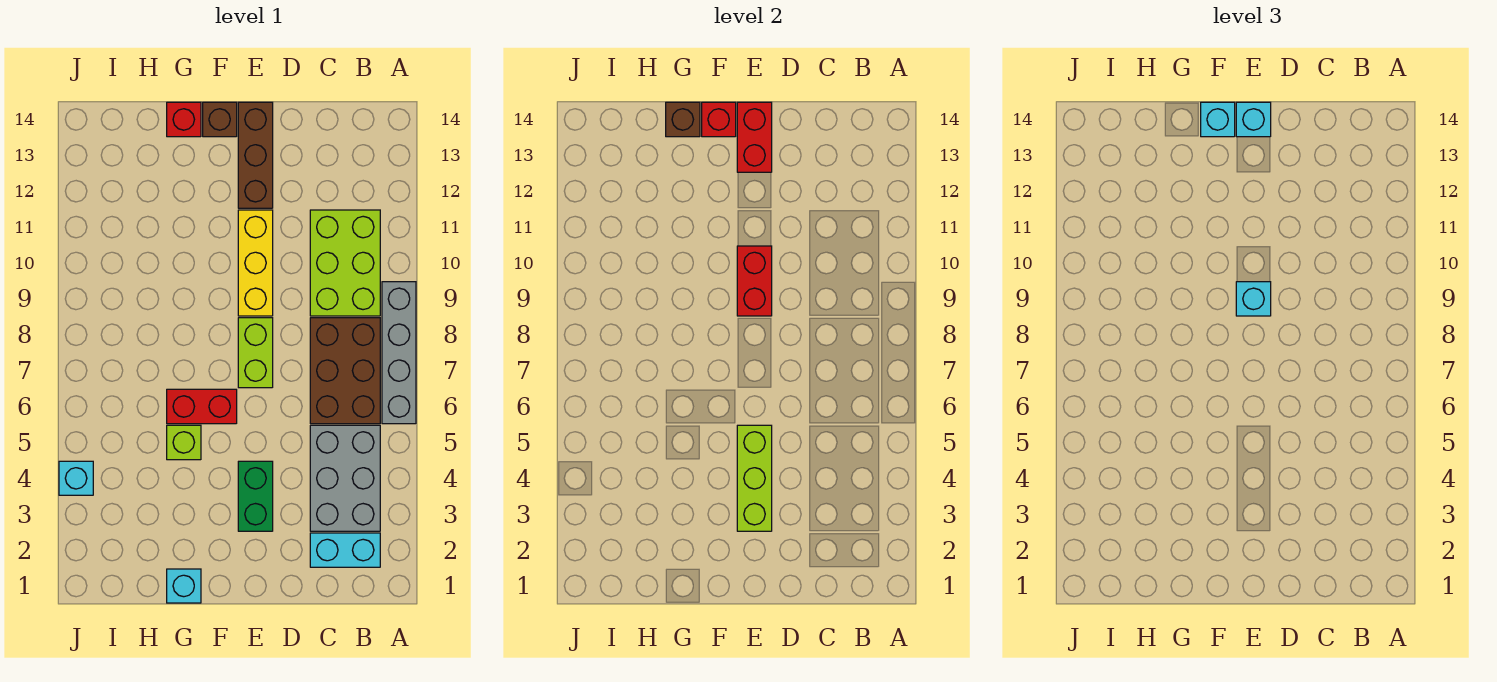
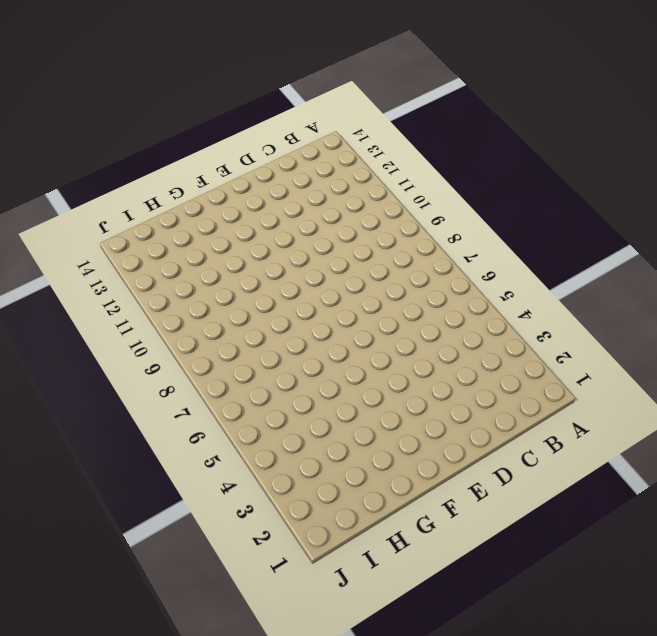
none -> grey 1x4 brick [382,282,416,424]
none -> cyan 1x2 brick [310,533,380,567]
none -> grey 2x3 brick [310,425,380,531]

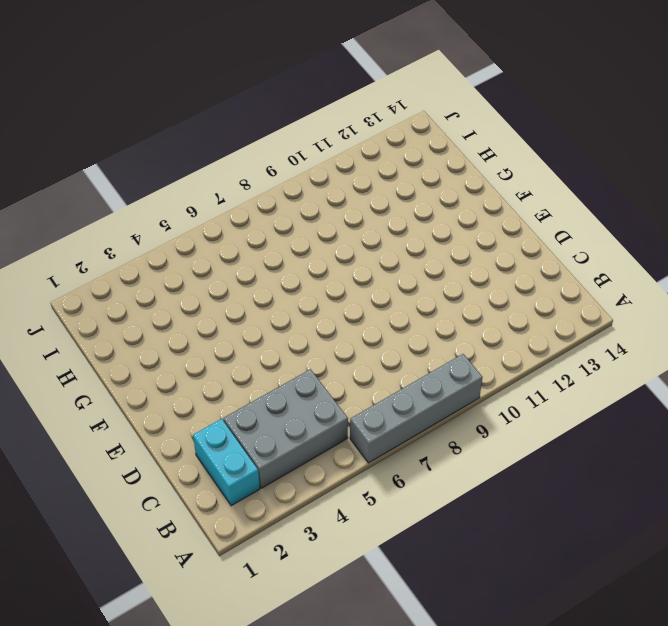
none -> brown 2x3 brick [310,318,380,424]
none -> lime 2x3 brick [310,210,380,316]
none -> green 1x2 brick [238,461,273,531]

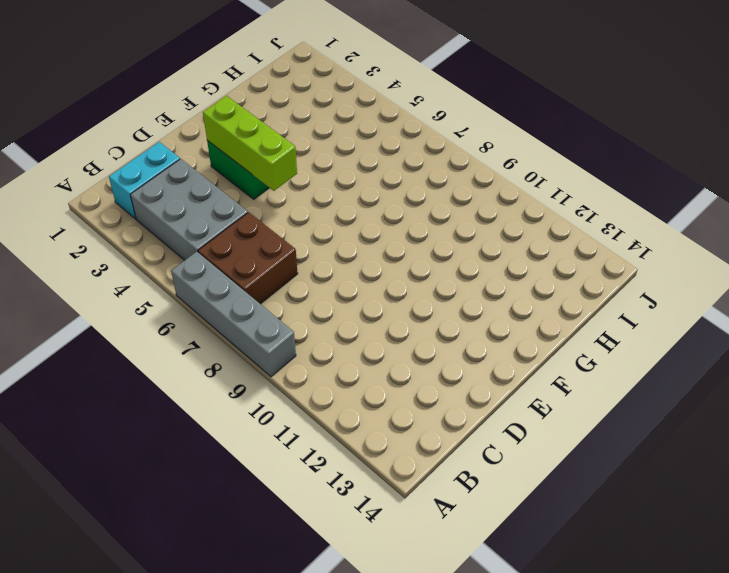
brown 2x2 brick [198,212,298,304] -> brown 2x3 brick [310,318,380,424]
none -> lime 2x3 brick [310,210,380,316]
none -> lime 1x2 brick [238,318,273,388]
none -> yellow 1x3 brick [238,210,273,316]

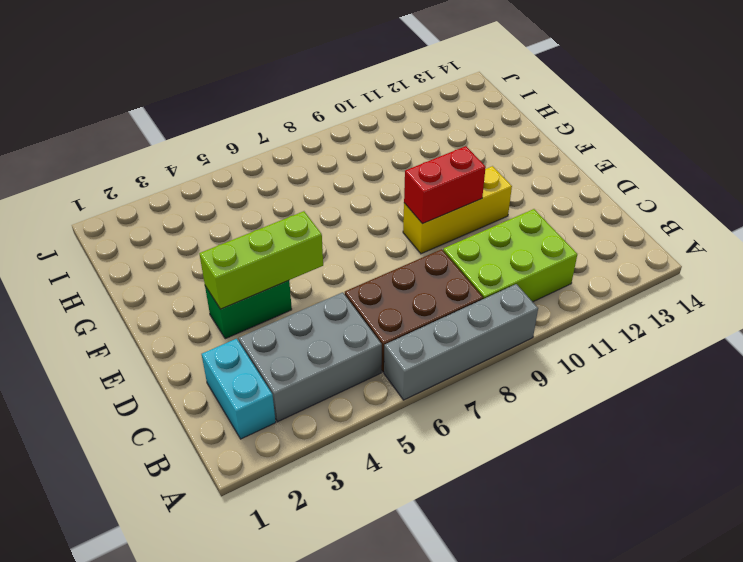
none -> lime 1x2 brick [238,318,273,388]
none -> brown 1x3 brick [238,102,273,208]
none -> red 1x2 brick [167,389,237,424]

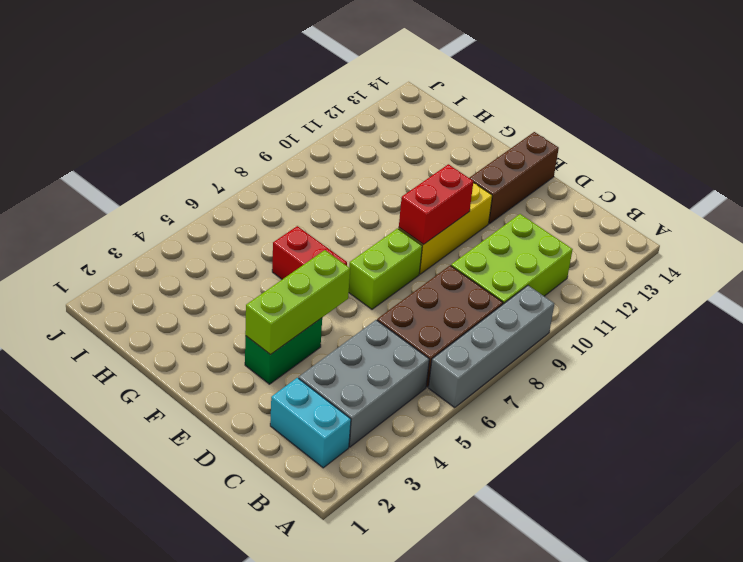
none -> brown 1x1 brick [203,102,237,137]
none -> cyan 1x1 brick [167,569,201,603]
none -> lime 1x1 brick [167,425,201,460]

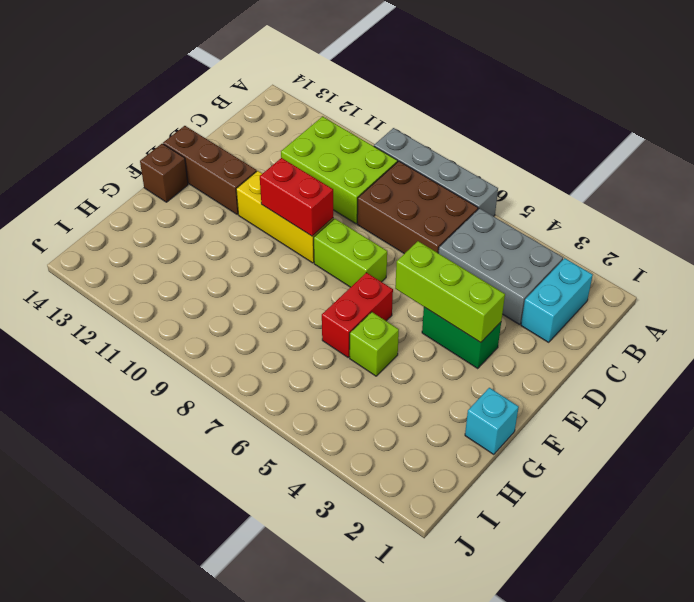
none -> red 1x1 brick [167,102,201,137]
none -> cyan 1x1 brick [59,461,93,495]
none -> red 1x2 brick [737,102,772,172]

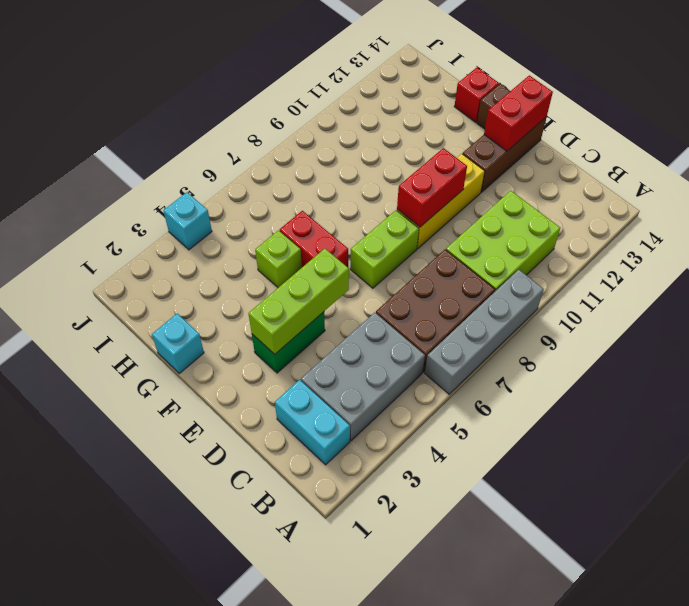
none -> red 1x1 brick [702,102,736,137]
none -> brown 1x1 brick [666,102,700,137]
none -> cyan 1x1 brick [1236,282,1271,316]

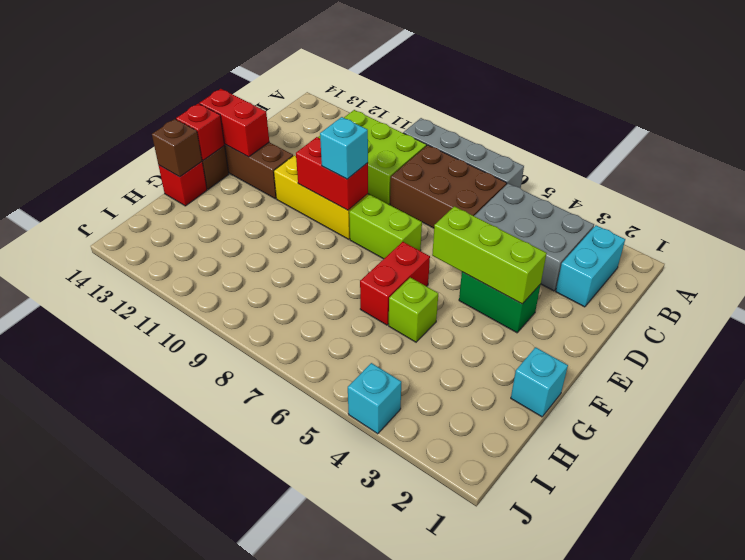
none -> cyan 1x1 brick [1236,102,1271,137]
none -> cyan 1x1 brick [1201,102,1235,137]

